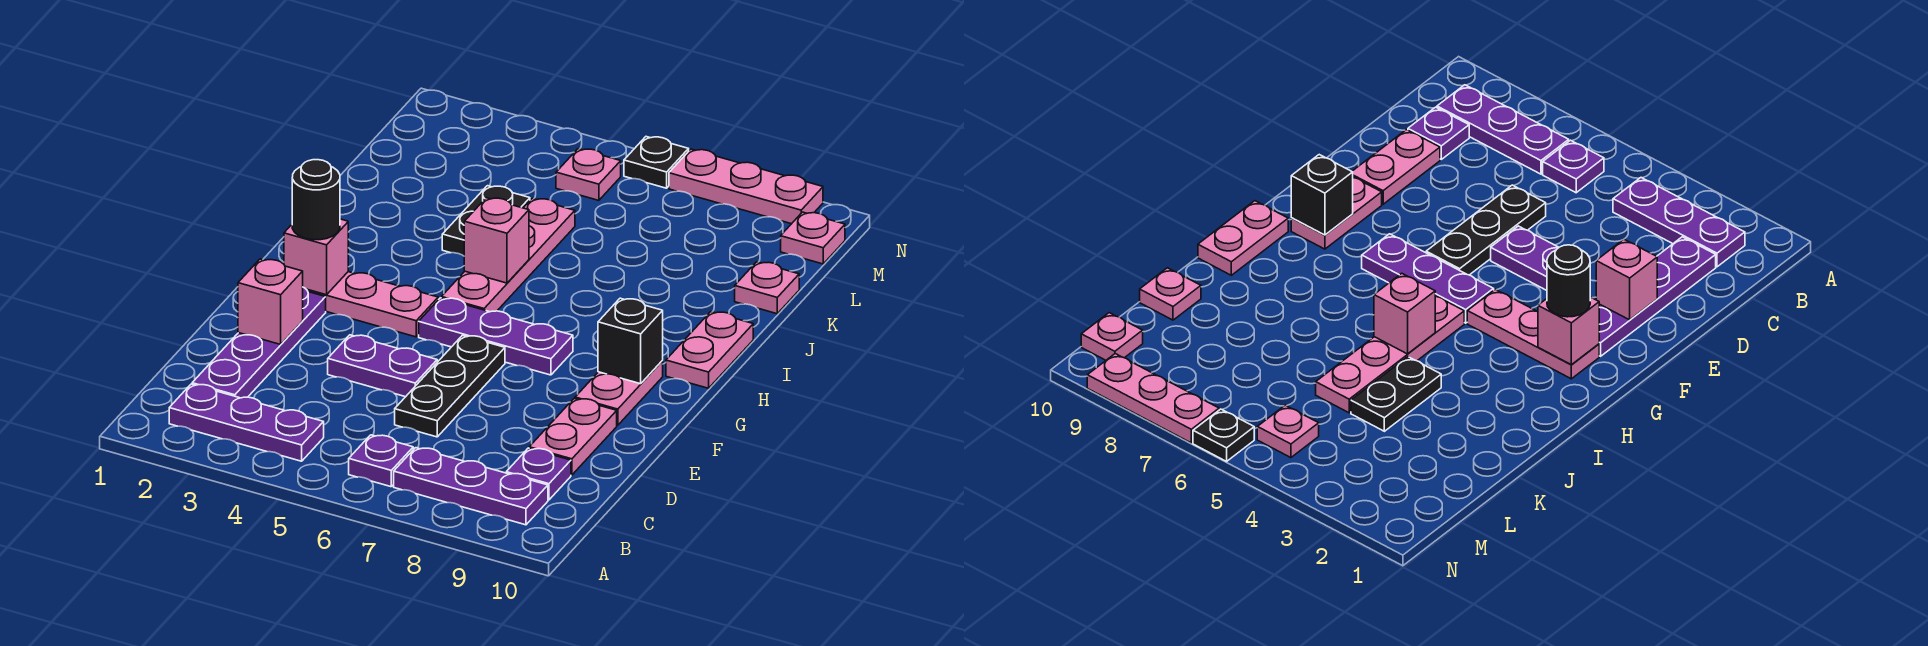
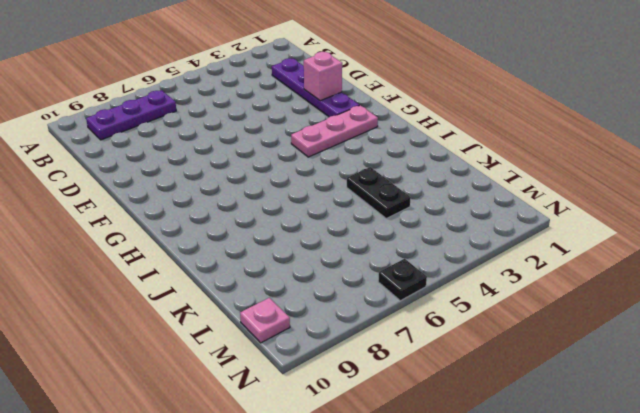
none -> purple 1x3 plate [169,384,324,461]
none -> purple 1x1 plate [349,435,413,487]
none -> purple 1x1 plate [506,448,571,500]

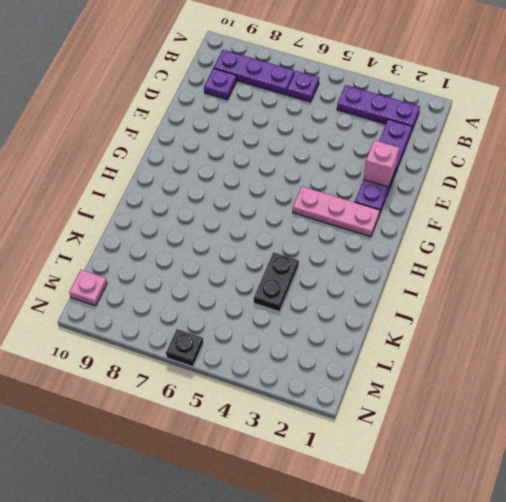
none -> black 1x3 plate [395,335,505,437]
none -> pink 1x2 plate [529,398,617,475]
none -> purple 1x2 plate [328,335,437,397]

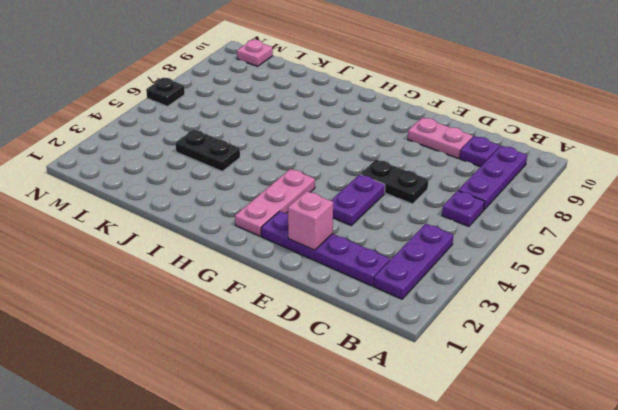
black 1x2 plate [360,159,428,204] -> black 1x3 plate [395,335,505,437]
none -> pink 1x2 plate [575,361,663,425]
none -> purple 1x3 plate [419,298,573,375]
none -> pink 1x4 plate [441,198,575,312]

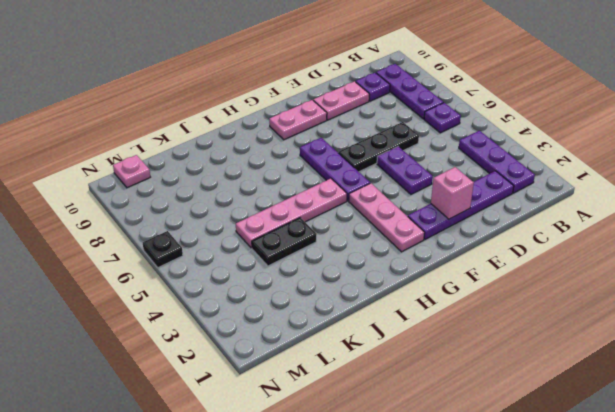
none -> pink 1x2 plate [666,312,753,388]
none -> pink 1x1 plate [735,262,799,314]
none -> pink 1x1 plate [556,149,621,200]

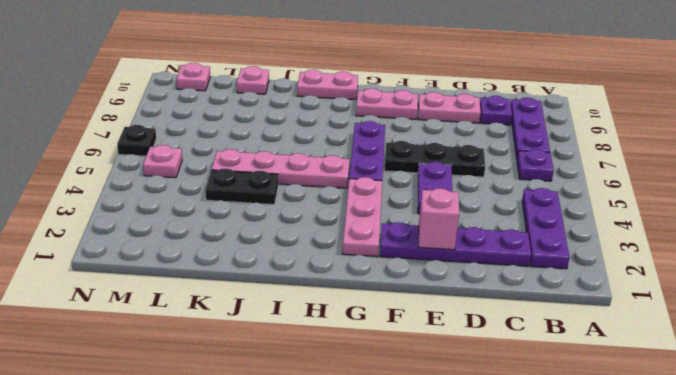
none -> pink 1x3 plate [669,149,823,224]
none -> pink 1x1 brick [284,219,348,295]
none -> black 1x1 brick [598,298,663,384]

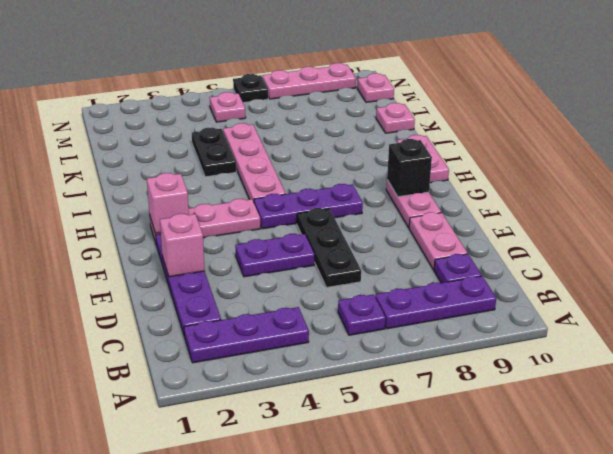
none -> pink 1x1 brick [464,198,529,283]
none -> black 1x1 round brick [292,160,340,240]

